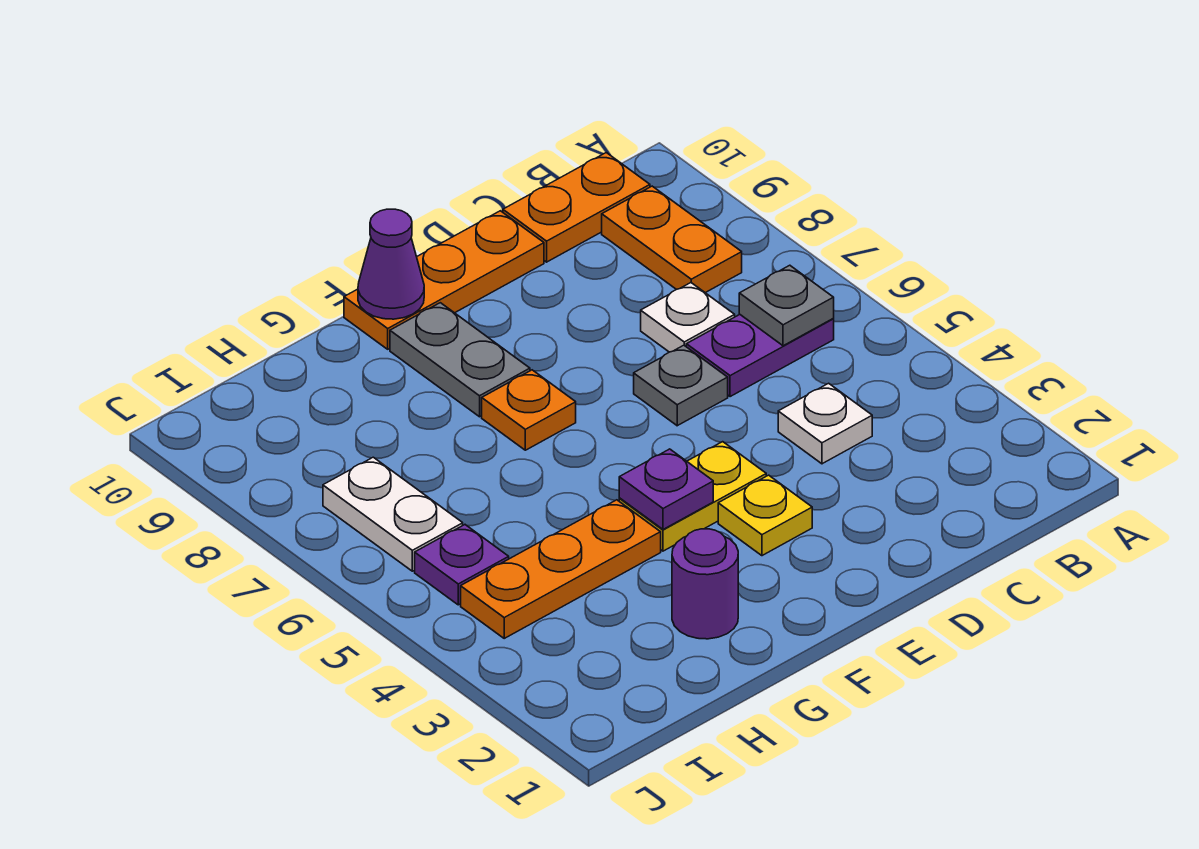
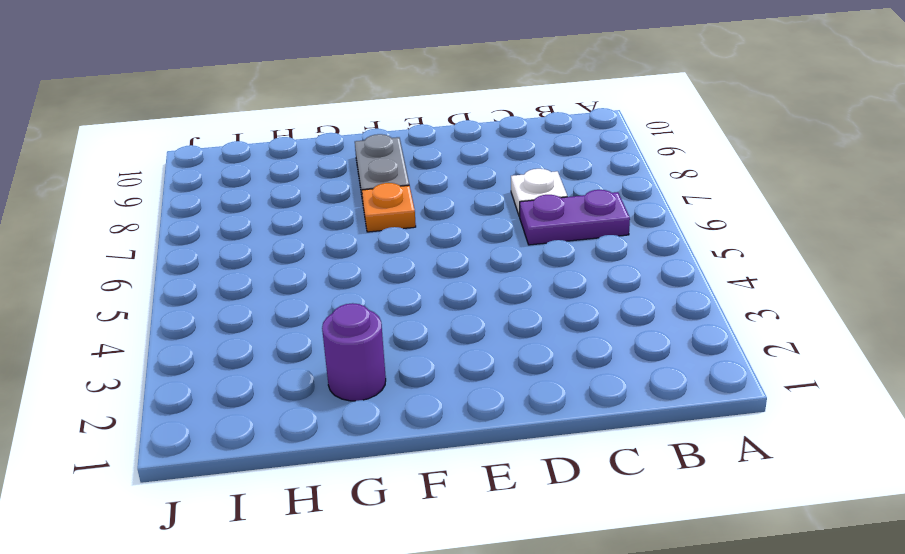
none -> orange 1x2 plate [602,186,742,293]
none -> orange 1x2 plate [503,153,650,262]
none -> white 1x1 plate [778,383,872,464]

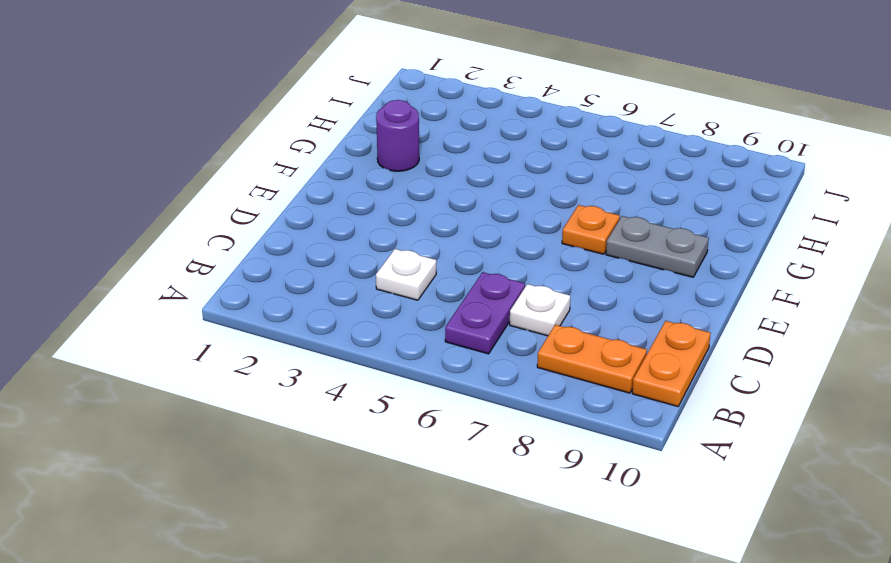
none -> grey 1x1 plate [634,345,728,426]
none -> orange 1x3 plate [344,211,544,349]
none -> yellow 1x1 plate [718,475,812,556]

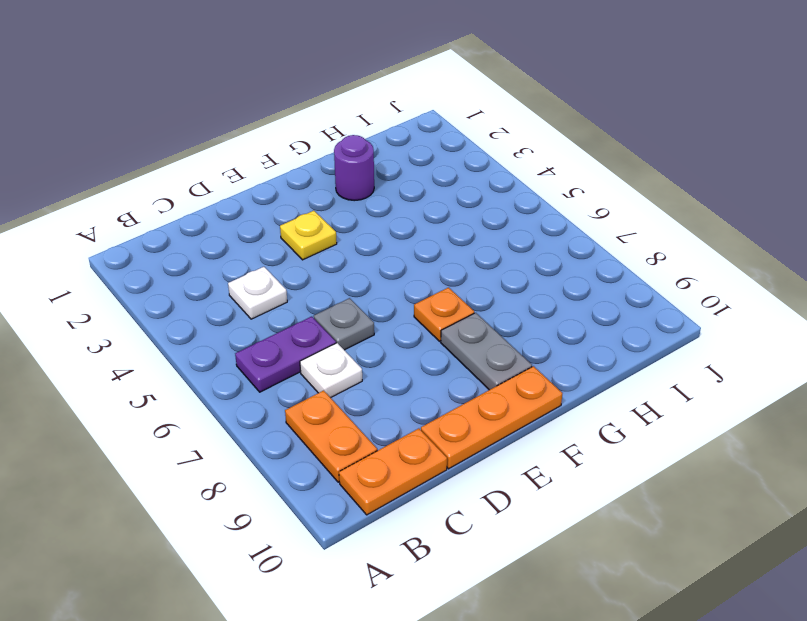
none -> yellow 1x2 plate [619,442,766,551]
none -> orange 1x3 plate [461,500,661,638]
none -> purple 1x1 plate [415,525,509,605]

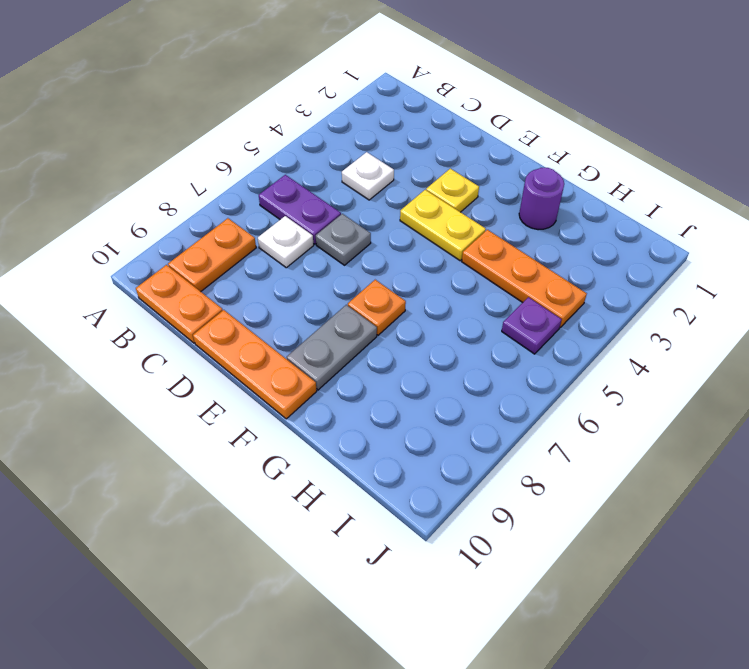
none -> white 1x2 plate [323,457,463,571]
none -> grey 1x1 plate [739,265,834,346]
none -> purple 1x1 plate [619,449,713,529]

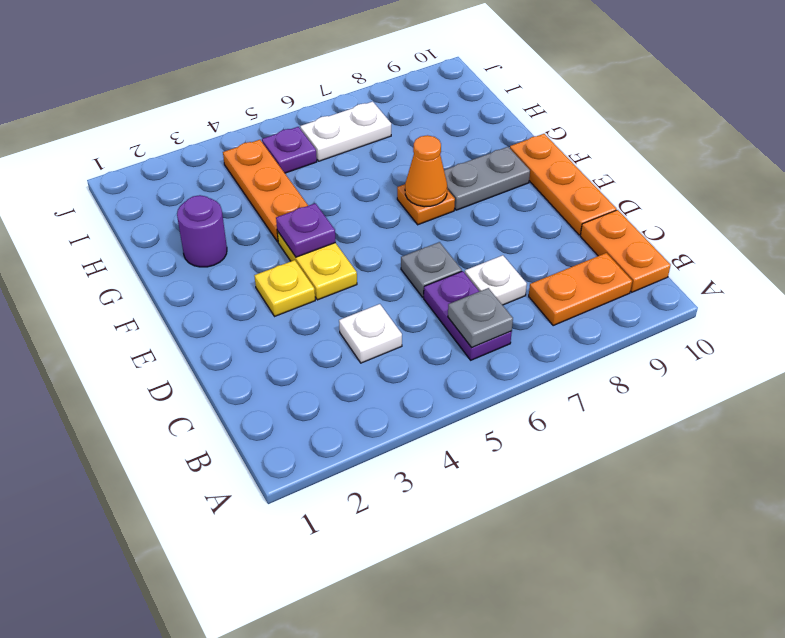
orange 1x1 cone [405,135,447,207] -> none
none -> purple 1x1 cone [358,209,424,319]

